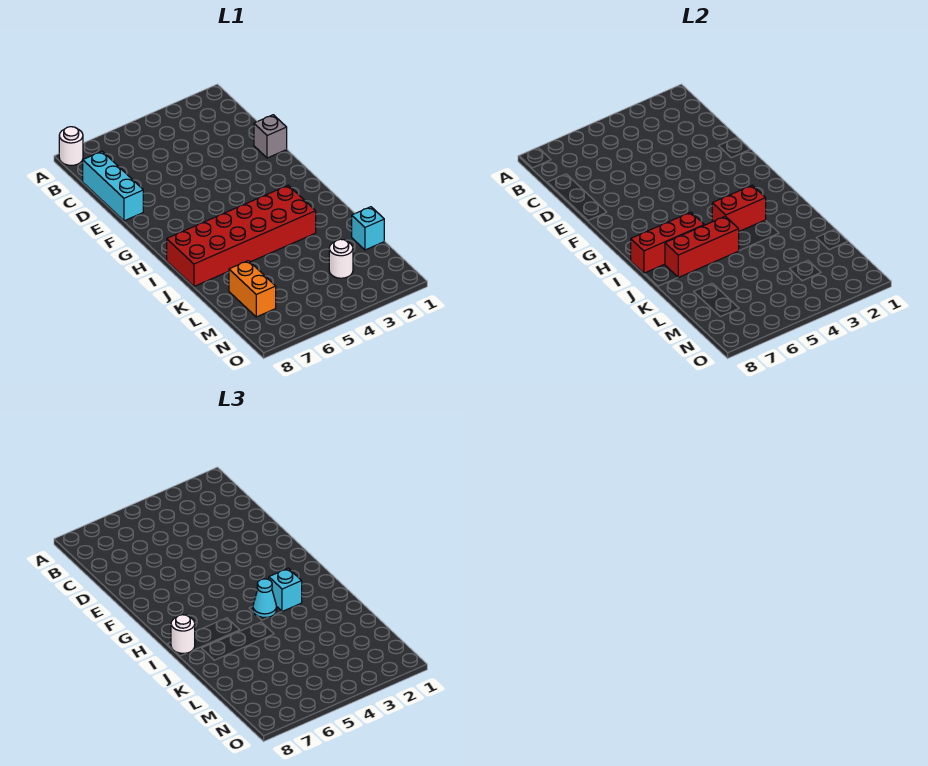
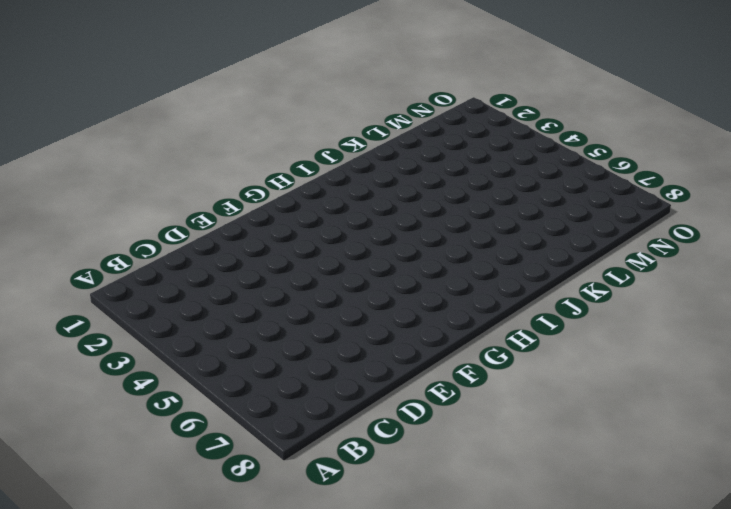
none -> white 1x1 round brick [59,127,83,165]
none -> cyan 1x3 brick [83,151,143,221]
none -> grey 1x1 brick [254,115,287,158]

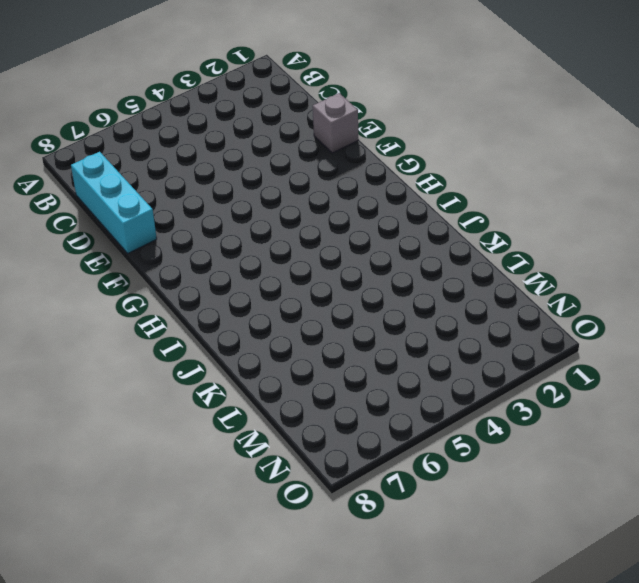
none -> white 1x1 round brick [59,127,83,165]
none -> red 2x6 brick [167,185,316,286]
none -> cyan 1x1 brick [352,207,384,250]

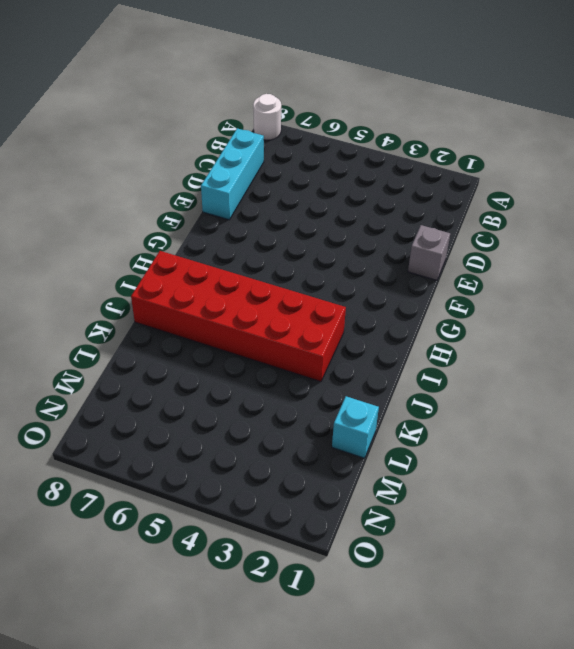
none -> orange 1x2 brick [229,261,276,317]
none -> white 1x1 round brick [329,239,353,278]
none -> red 1x2 brick [712,185,766,231]

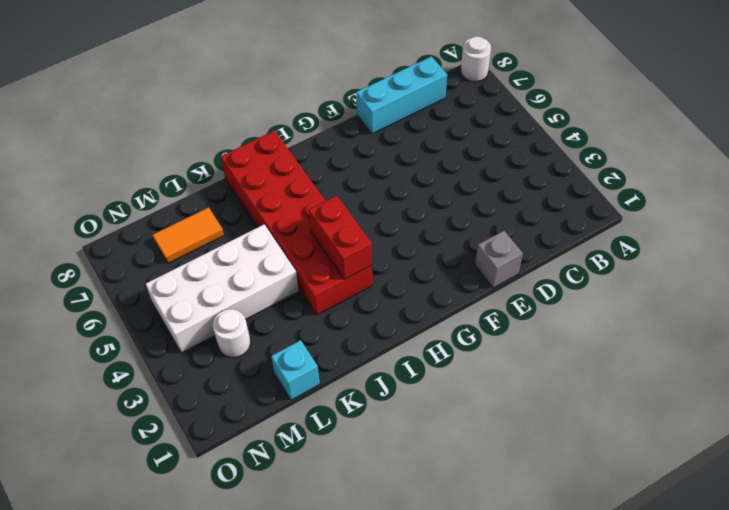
white 2x4 brick [146,224,299,353] -> none
orange 1x2 tile [153,208,224,263] -> orange 1x2 brick [229,261,276,317]
none -> red 1x3 brick [631,212,704,273]
none -> red 1x3 brick [665,216,739,278]
none -> cyan 1x1 brick [269,568,302,612]

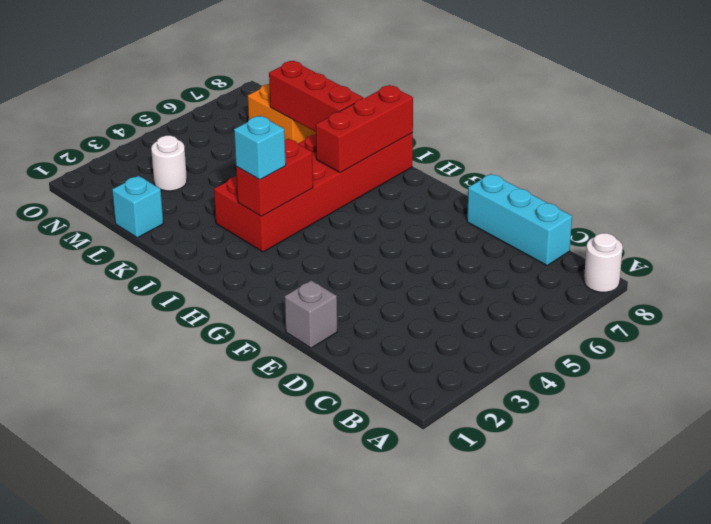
red 1x3 brick [269,61,364,132] -> red 1x3 brick turned to [665,216,739,278]
none -> cyan 1x1 cone [253,579,277,618]
none -> white 1x1 round brick [171,615,195,654]

